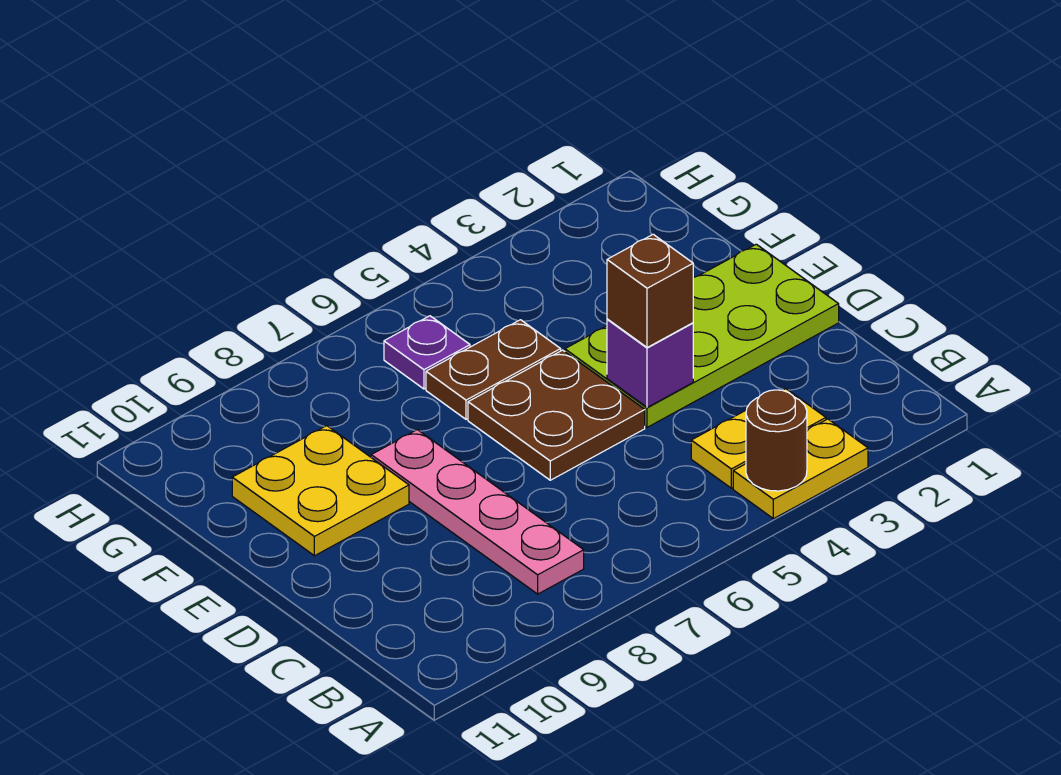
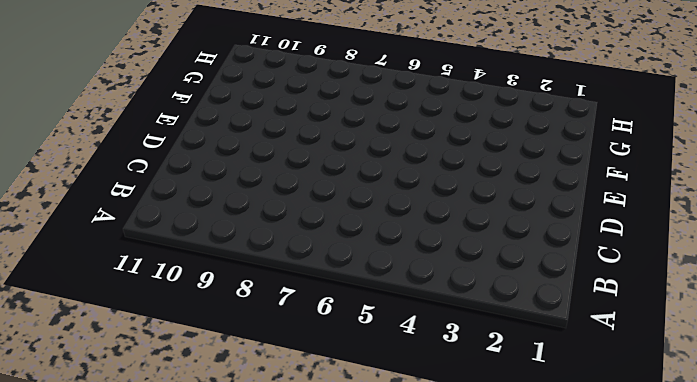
none -> yellow 1x2 plate [733,419,868,519]
none -> yellow 1x2 plate [691,389,826,488]

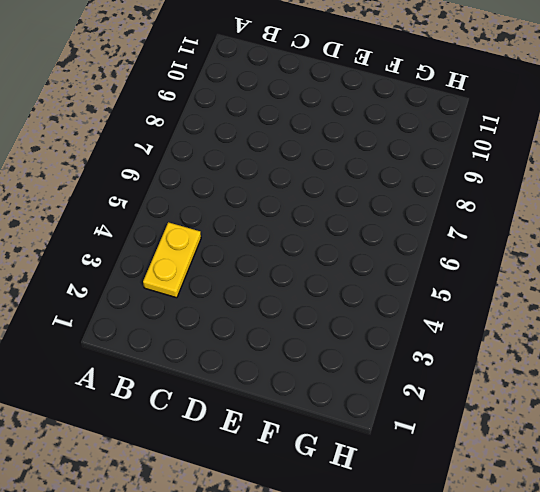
none -> yellow 1x2 plate [733,419,868,519]
none -> pink 1x4 plate [371,430,584,594]

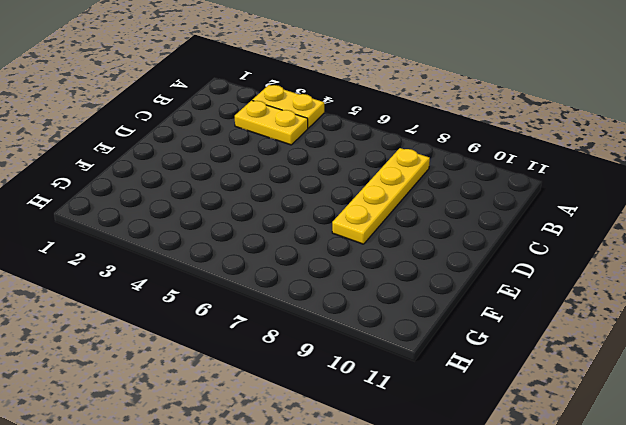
yellow 1x4 plate [332,148,430,244] -> pink 1x4 plate [371,430,584,594]
none -> lime 2x4 plate [565,244,839,427]
none -> brown 2x2 plate [468,350,645,480]

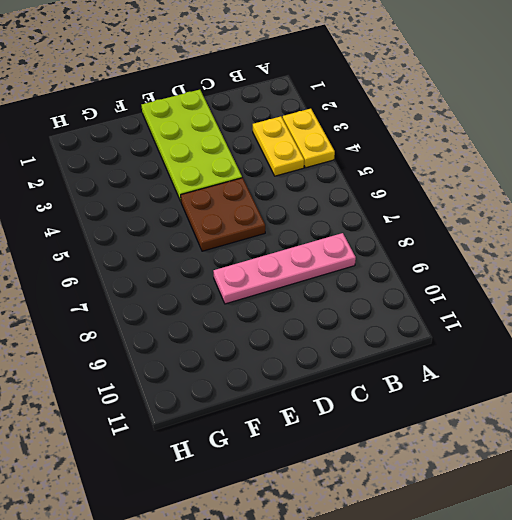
none -> yellow 2x2 plate [232,426,409,556]
none -> brown 1x2 plate [426,320,561,419]

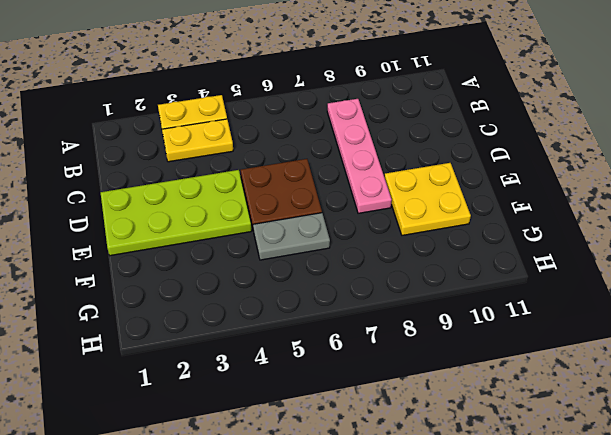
grey 1x2 plate [253,213,330,260] -> brown 1x2 plate [426,320,561,419]
none -> purple 1x1 plate [384,316,470,389]
none -> brown 1x1 round brick [746,390,807,491]

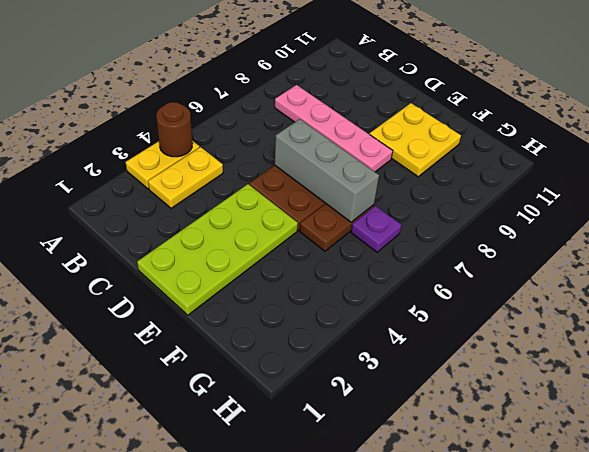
grey 1x3 brick [275,119,379,222] -> none
none -> purple 1x1 brick [607,319,693,407]
none -> brown 1x1 brick [607,234,693,348]

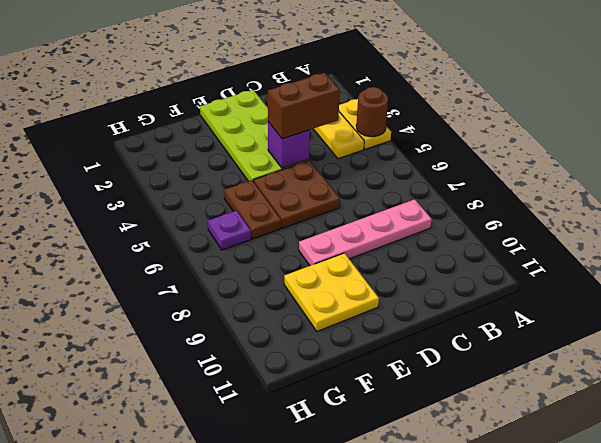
brown 1x2 brick [268,73,340,139] -> brown 1x1 brick [607,234,693,348]

